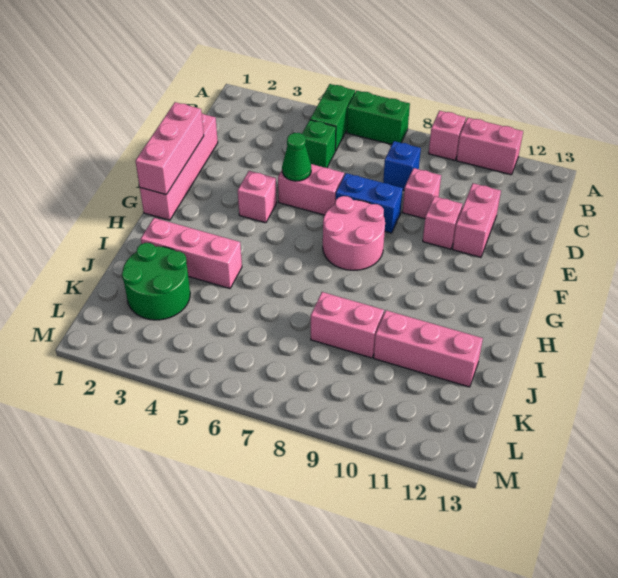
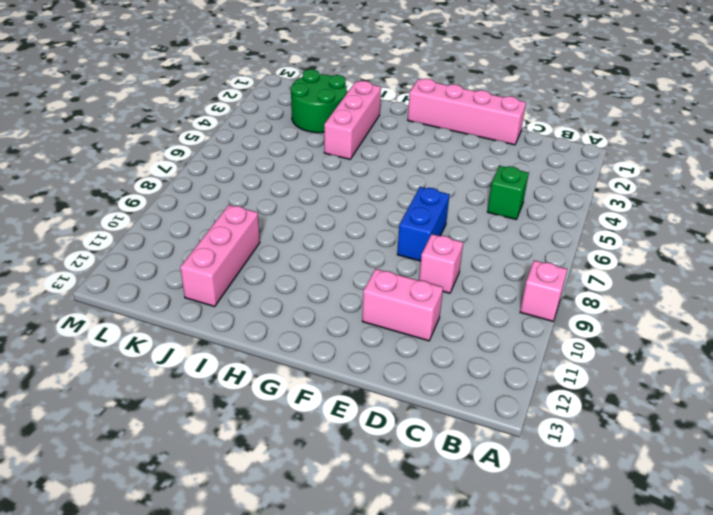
none -> green 1x2 brick [310,84,355,151]
none -> green 1x2 brick [347,91,410,145]
none -> pink 1x2 brick [456,118,523,175]

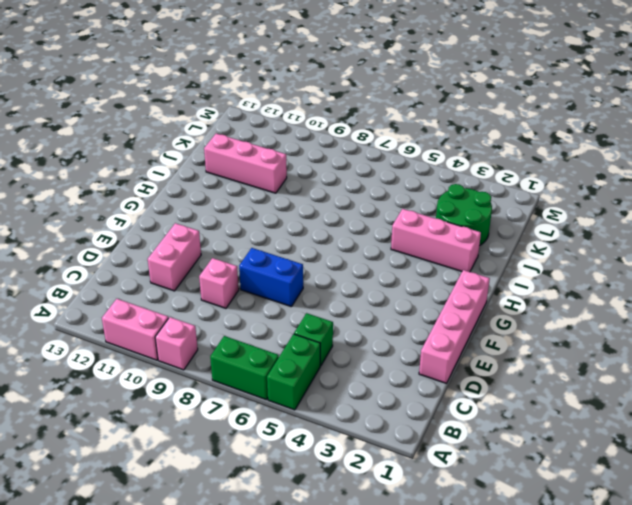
none -> blue 1x1 brick [383,141,421,190]
none -> pink 1x2 brick [278,164,344,215]
none -> pink 1x1 brick [423,196,463,249]

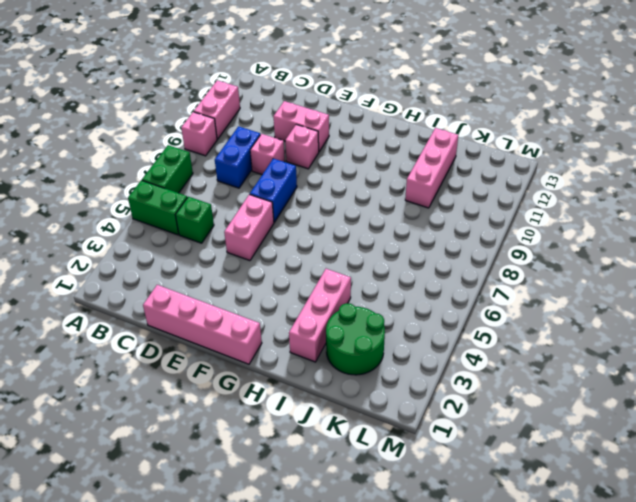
blue 1x2 brick [215,126,261,188] -> blue 1x1 brick [383,141,421,190]
none -> pink 1x1 brick [238,171,277,223]
none -> pink 2x2 round brick [323,196,385,270]
none -> pink 1x2 brick [311,292,384,358]

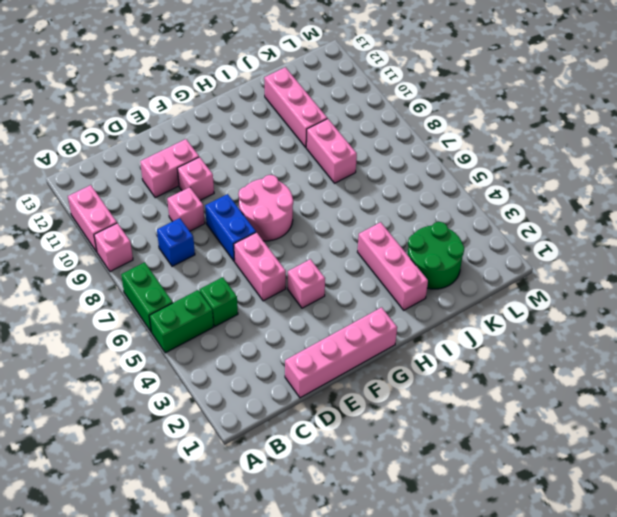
none -> pink 1x3 brick [136,102,204,195]
none -> green 1x1 cone [282,133,311,181]

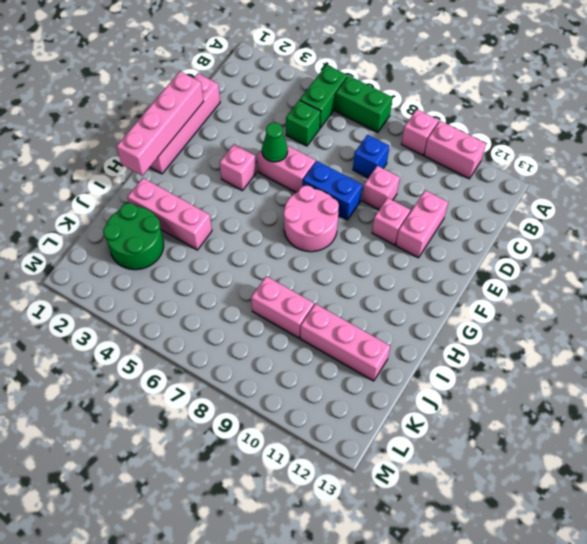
pink 1x4 brick [117,71,204,176] -> pink 1x3 brick [136,102,204,195]

